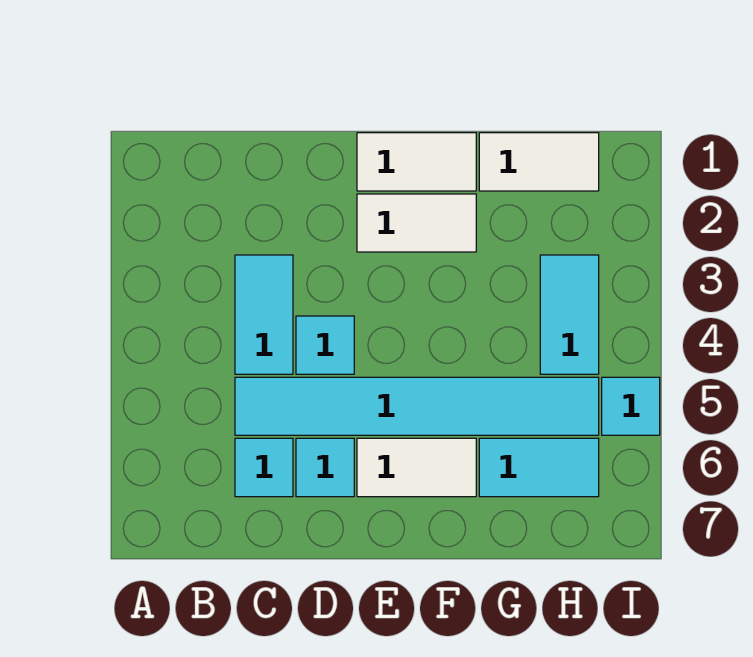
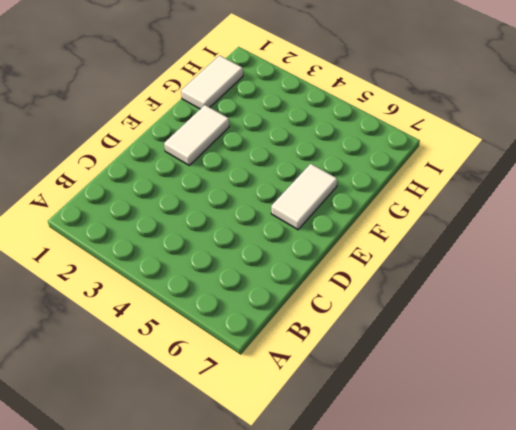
none -> cyan 1x2 tile [235,255,293,374]
none -> cyan 1x6 tile [235,377,599,435]
none -> cyan 1x1 tile [235,438,293,497]

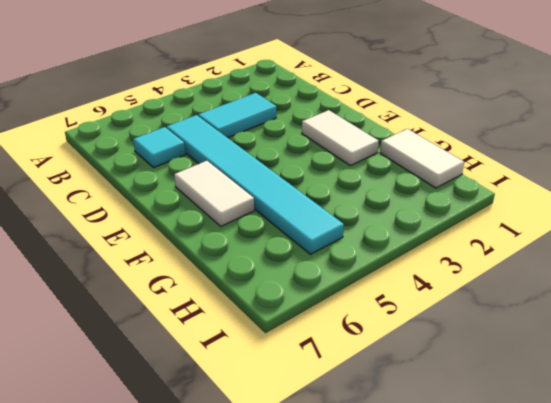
none -> cyan 1x1 tile [296,316,354,374]
none -> cyan 1x1 tile [296,438,354,497]
none -> white 1x2 tile [357,133,476,191]

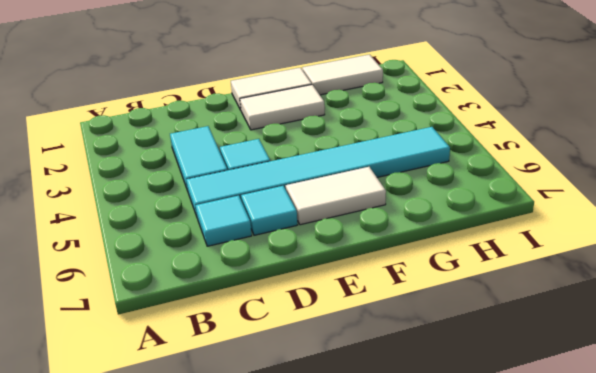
none -> cyan 1x2 tile [479,438,599,497]
none -> cyan 1x2 tile [540,255,599,374]
none -> cyan 1x1 tile [602,377,660,435]

